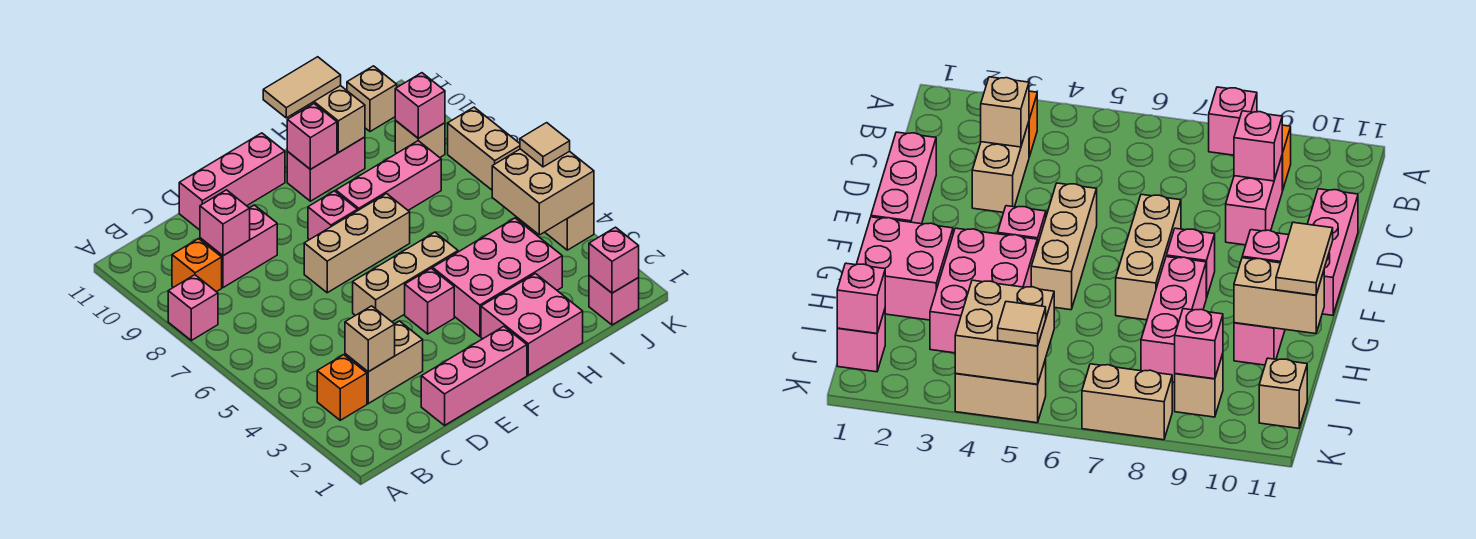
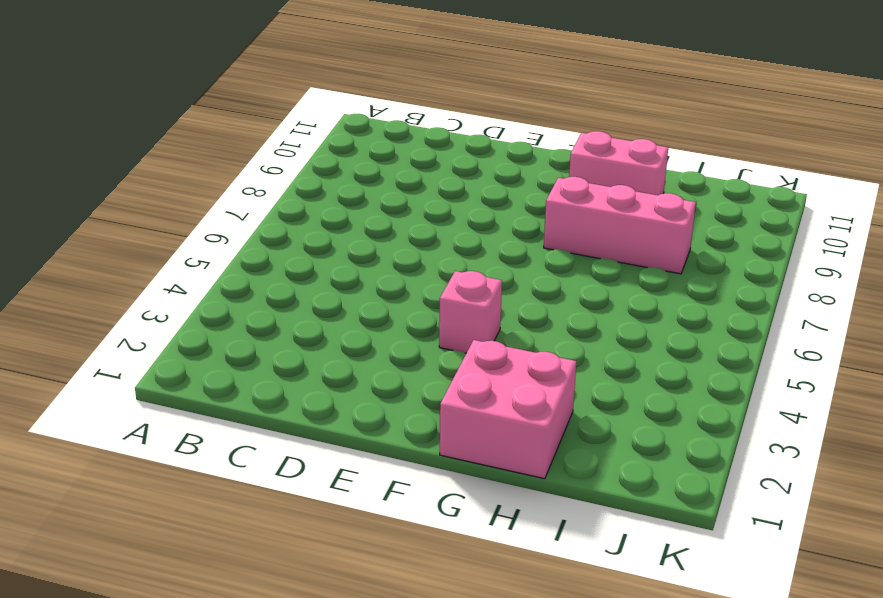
none -> pink 1x1 brick [168,275,218,340]
none -> orange 1x1 brick [317,355,367,420]
none -> orange 1x1 brick [172,239,222,292]

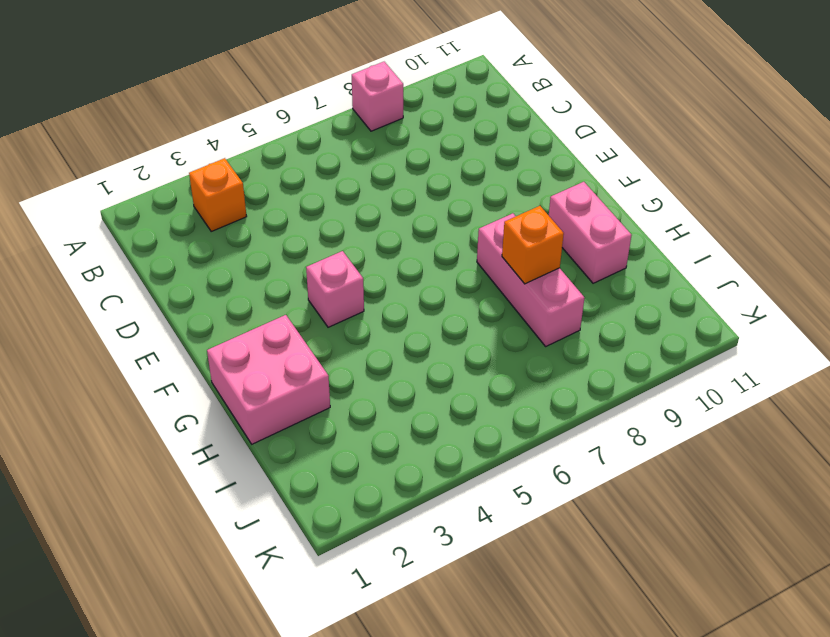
orange 1x1 brick [502,206,564,284] -> orange 1x1 brick moved to [172,239,222,292]
none -> tan 1x2 brick [345,321,423,404]
none -> pink 1x2 brick [200,205,277,288]
none -> pink 1x3 brick [421,326,527,425]

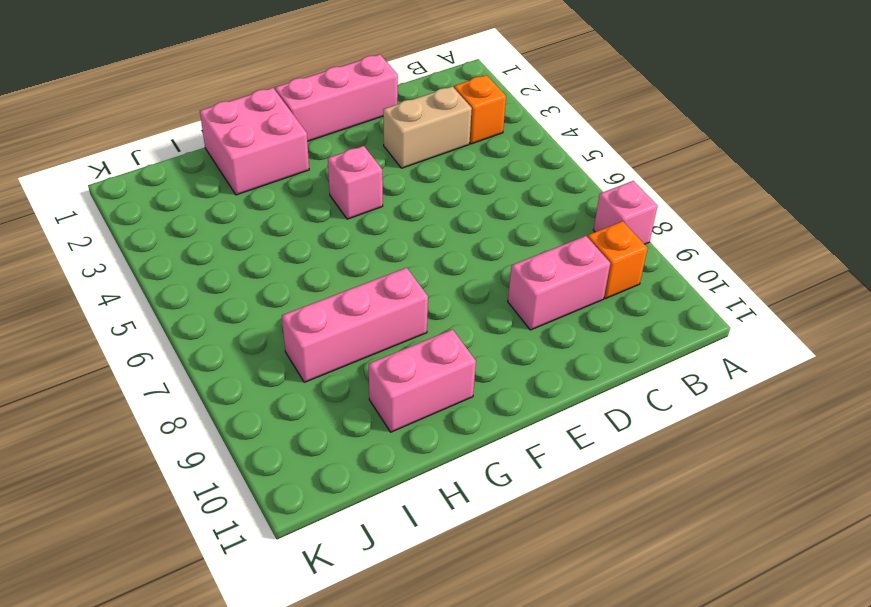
none -> pink 1x3 brick [179,133,285,230]
none -> tan 1x3 brick [353,232,458,322]
none -> tan 1x3 brick [304,194,410,293]

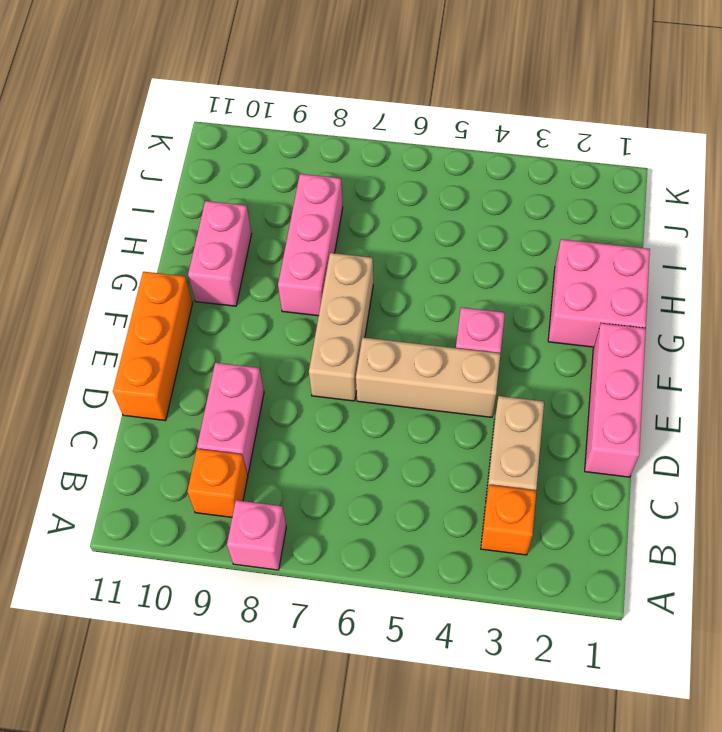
orange 1x3 brick [113,272,193,421] -> pink 1x3 brick [179,133,285,230]
tan 1x3 brick [356,337,500,417] -> tan 1x3 brick turned to [353,232,458,322]
none -> pink 1x1 brick [308,191,358,240]
none -> pink 2x3 brick [433,218,562,337]
none -> pink 1x1 brick [589,275,639,325]

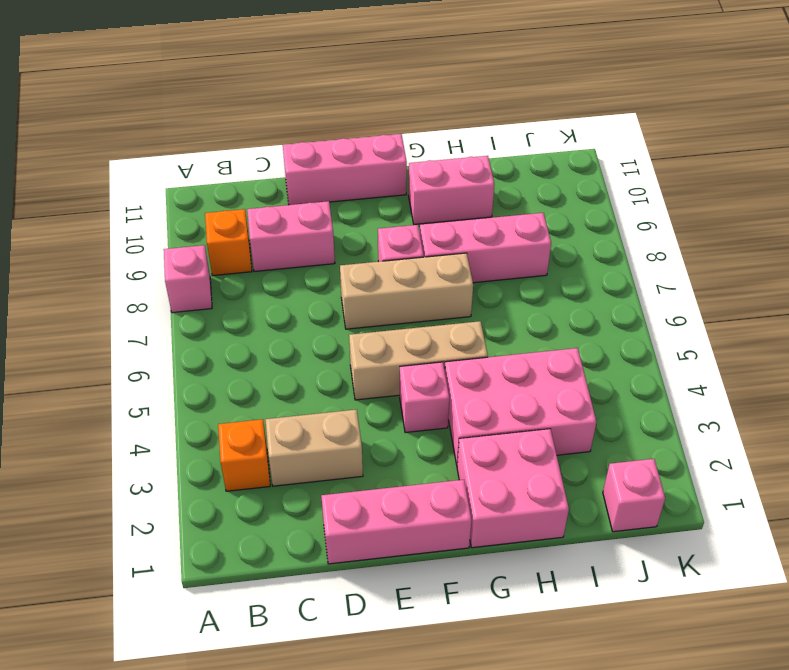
none -> tan 1x1 brick [395,121,445,158]
none -> tan 1x1 brick [347,66,397,132]
none -> tan 1x2 brick [545,203,594,250]

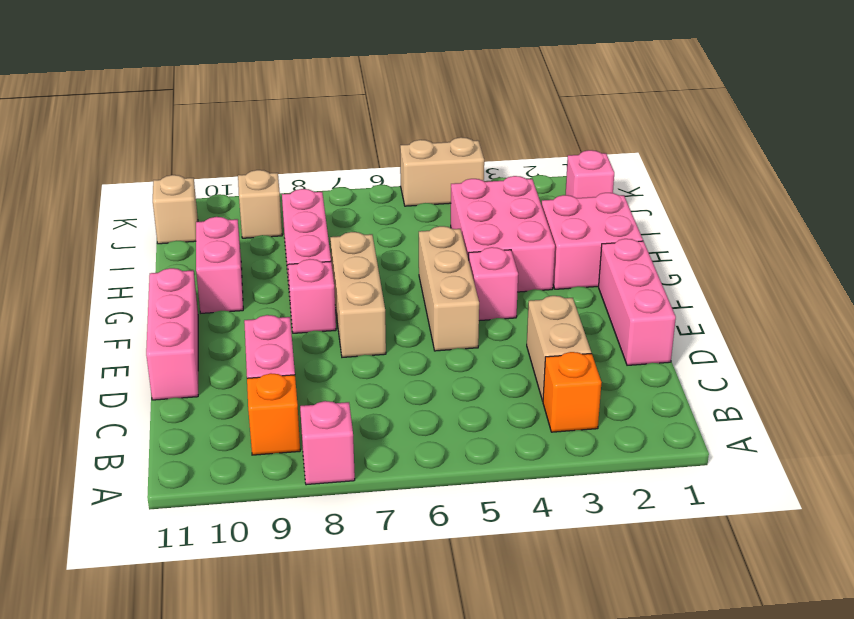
none -> tan 1x2 brick [448,107,520,190]
none -> tan 1x1 brick [345,306,395,372]
none -> pink 1x1 brick [200,190,250,256]

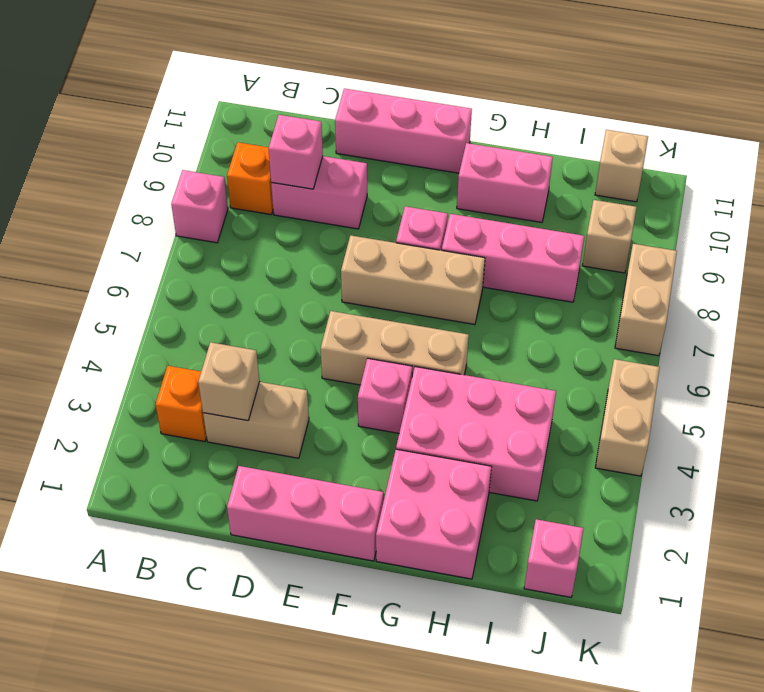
none -> pink 1x1 brick [287,104,337,169]
none -> tan 1x2 brick [292,86,365,153]
none -> pink 1x1 brick [589,227,639,293]

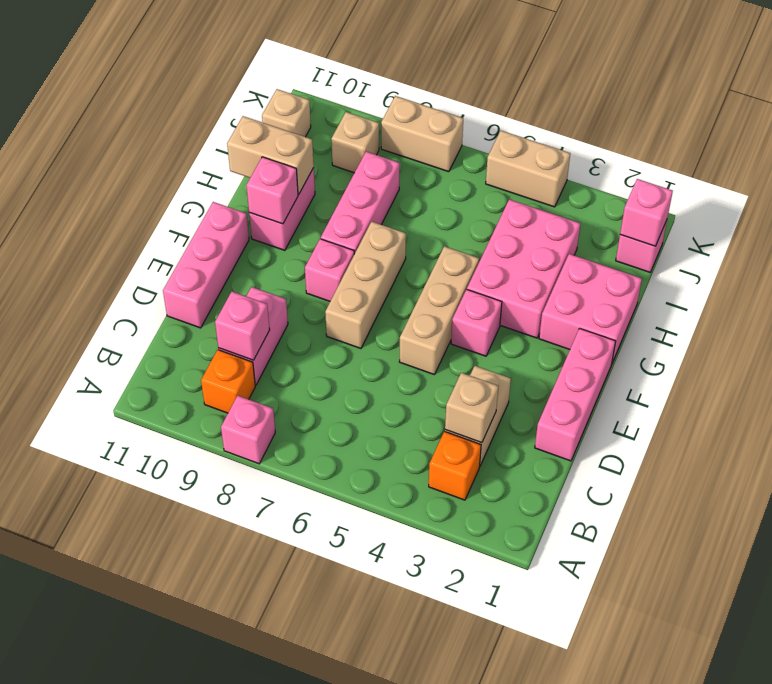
none -> tan 2x2 brick [492,149,594,235]
none -> pink 1x1 brick [395,73,445,138]
none -> tan 1x2 tile [263,57,341,118]

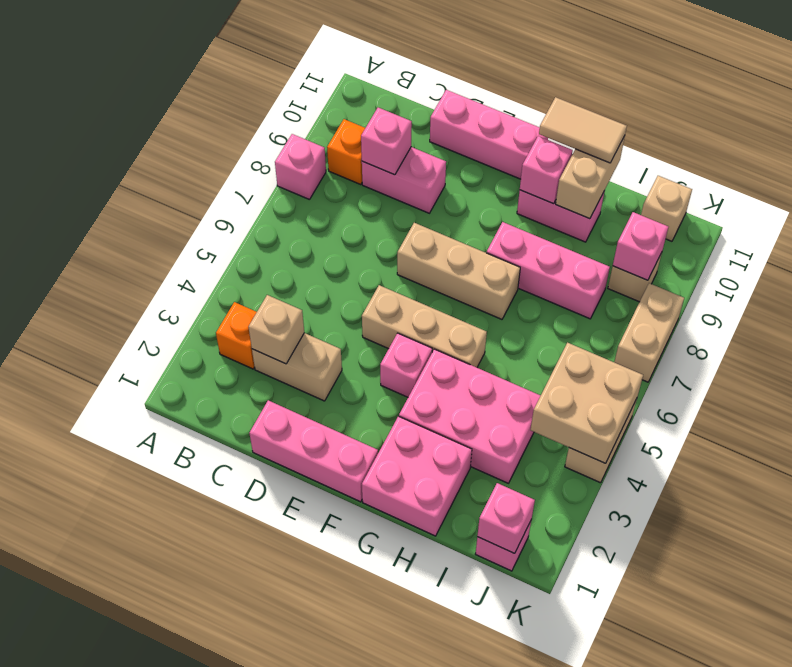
none -> pink 1x1 brick [308,191,358,240]
none -> tan 1x1 tile [520,123,570,167]

